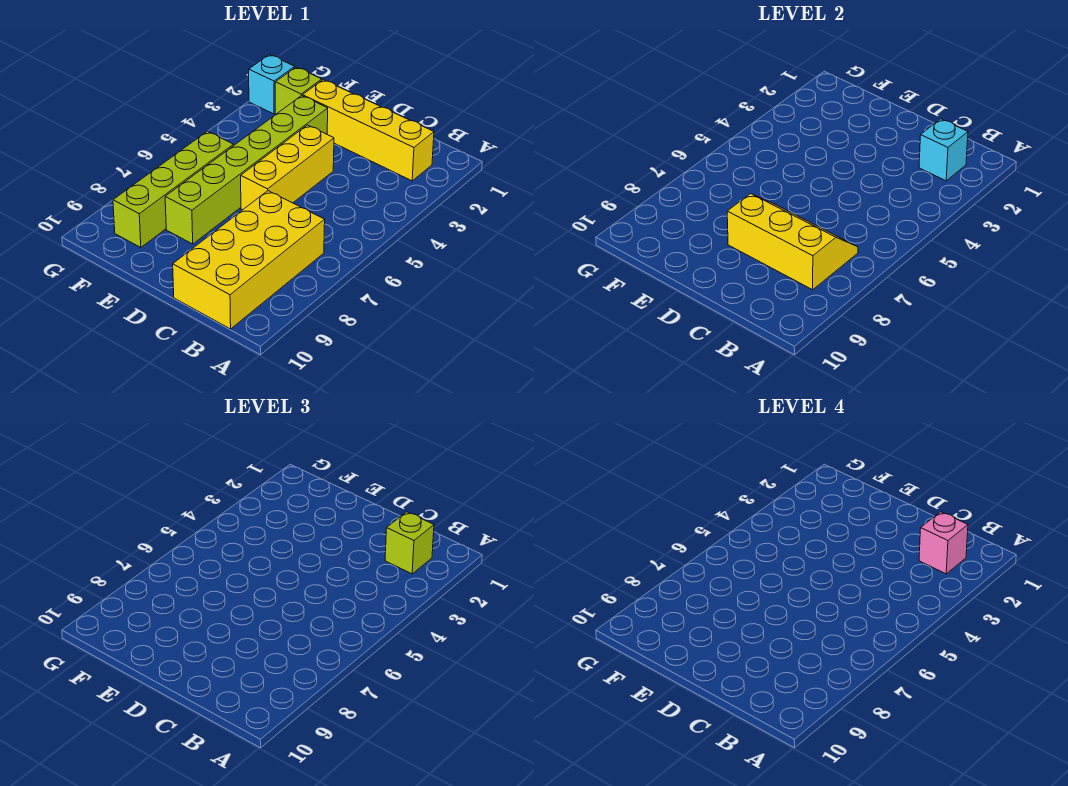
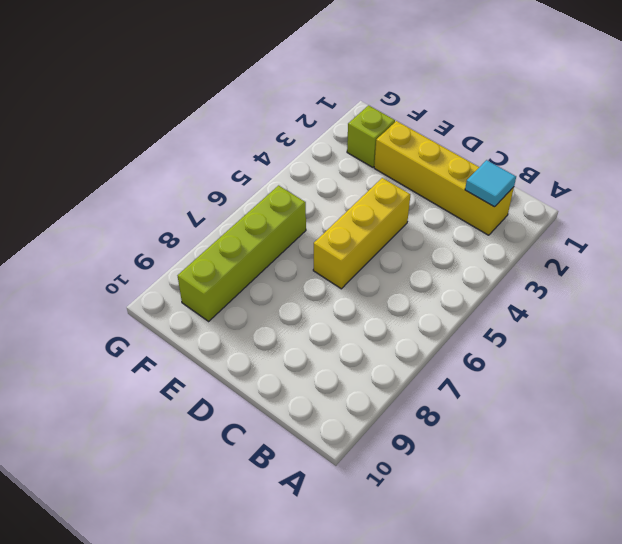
cyan 1x1 tile [465,160,516,207] -> cyan 1x1 brick [919,119,968,181]
none -> yellow 2x4 brick [173,191,325,329]
none -> lime 1x6 brick [165,96,328,244]

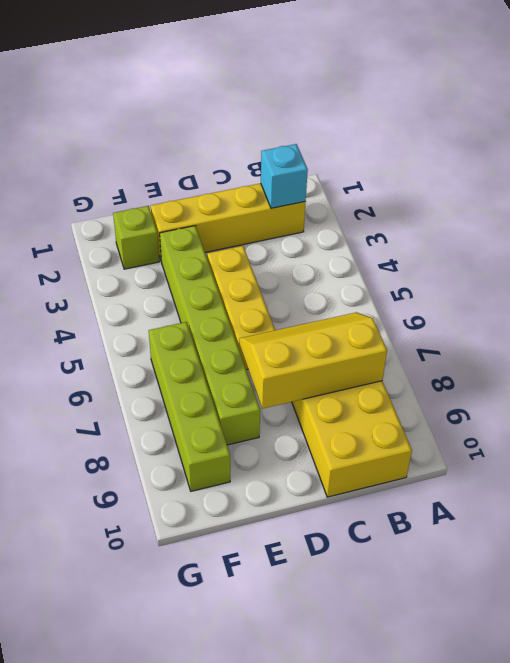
none -> cyan 1x1 brick [249,55,295,114]
none -> lime 1x1 brick [385,512,434,574]

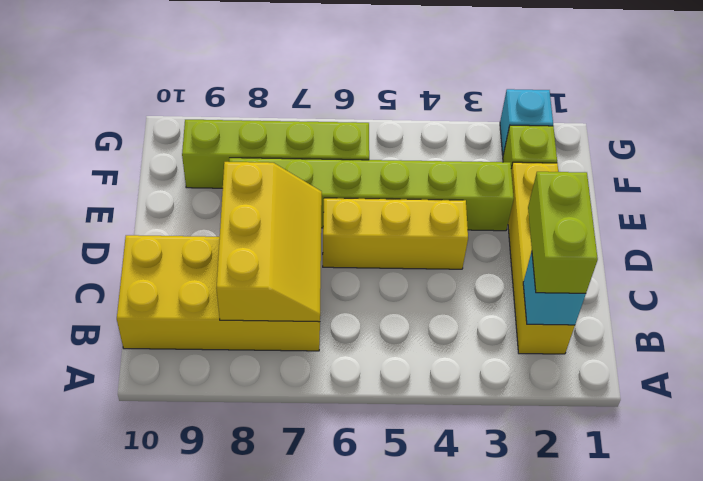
lime 1x2 brick [528,172,598,293] -> lime 1x1 brick [385,512,434,574]
none -> pink 1x1 brick [919,512,968,574]

